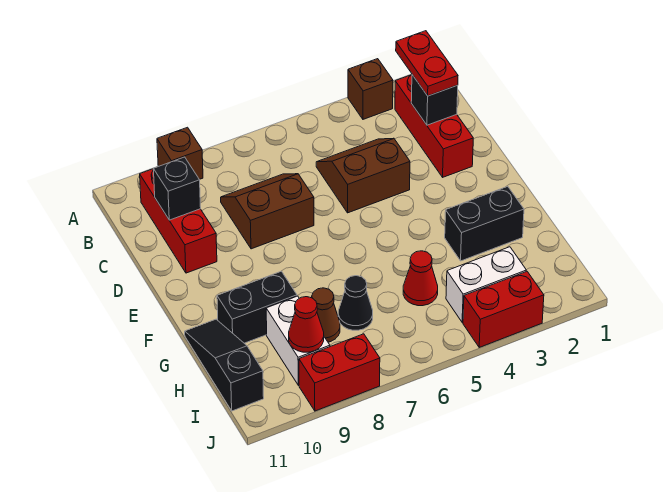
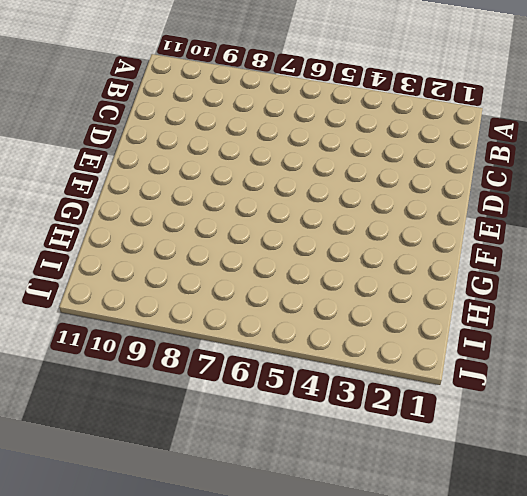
none -> brown 1x1 brick [348,59,393,119]
none -> brown 1x1 brick [157,127,203,179]
none -> red 1x3 brick [395,75,473,177]

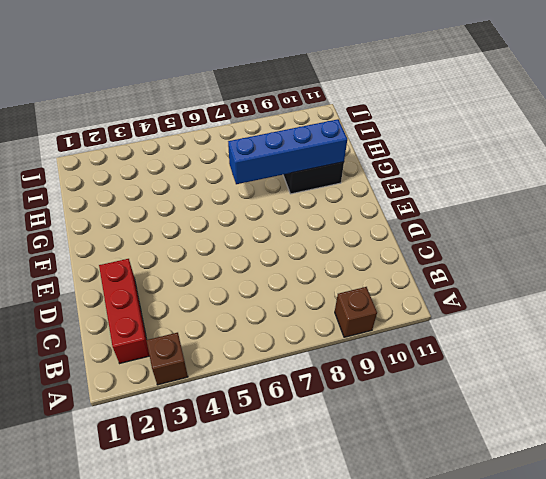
blue 1x4 brick [228,119,347,184] -> none
none -> red 1x3 brick [140,169,217,273]
none -> brown 2x2 slope [316,138,410,213]
none -> brown 2x2 slope [221,174,314,249]

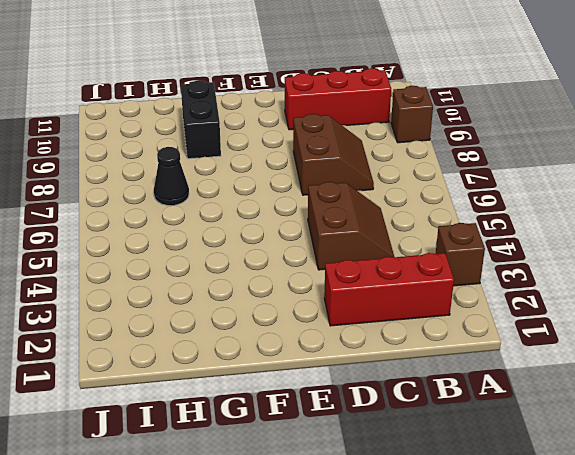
none -> black 1x2 brick [445,186,524,261]
none -> black 1x3 slope [185,319,264,411]
none -> red 1x1 cone [403,251,438,306]

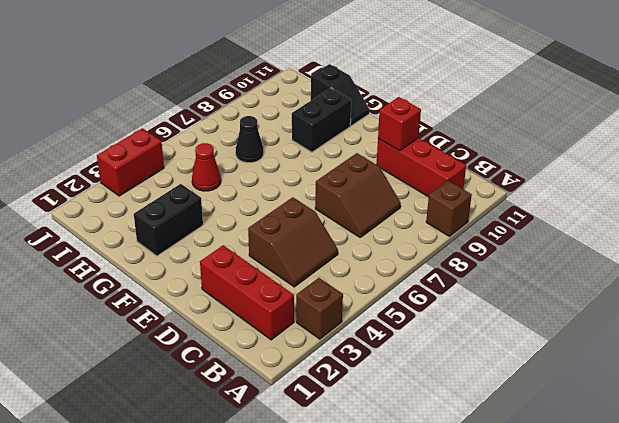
red 1x1 brick [378,97,421,151] -> none
black 1x2 slope [311,64,370,126] -> black 1x3 slope [185,319,264,411]
none -> brown 1x1 cone [312,288,340,342]
none -> white 1x2 brick [266,296,330,385]
none -> white 1x2 brick [446,247,526,322]

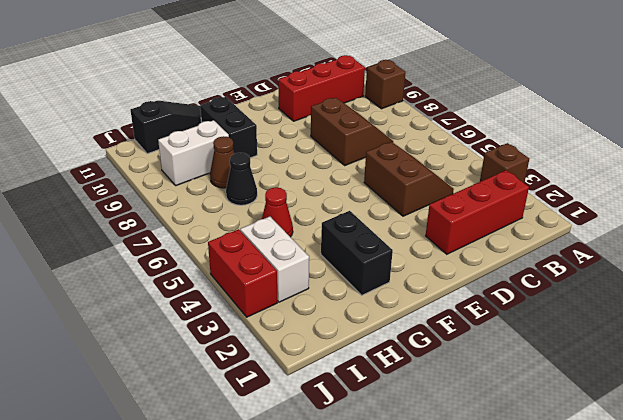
none -> red 1x2 brick [299,334,380,411]
none -> black 1x1 brick [411,75,458,125]
none -> black 1x1 brick [154,157,201,220]

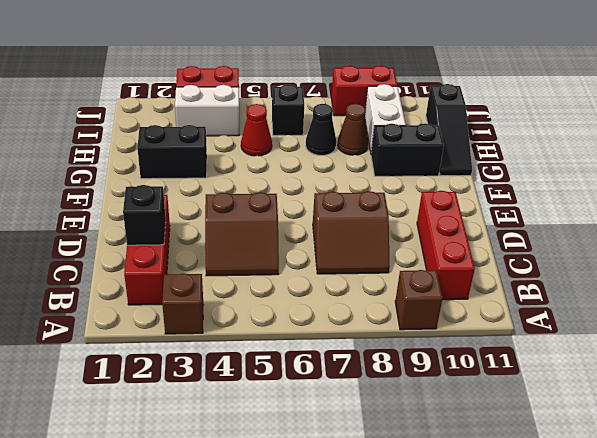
black 1x1 brick [272,85,304,136] -> black 1x1 brick moved to [154,157,201,220]
none -> red 1x1 cone [289,297,324,352]
none -> red 1x2 plate [396,31,458,96]

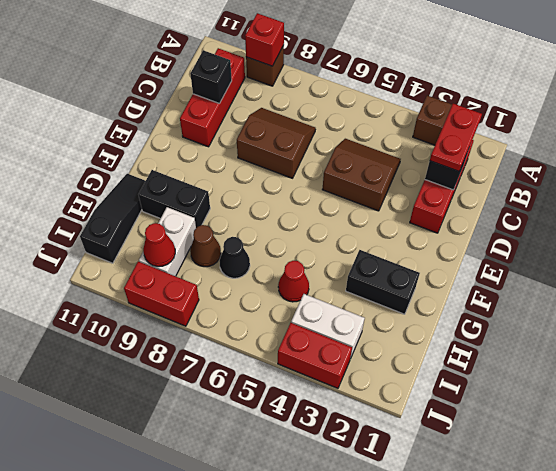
red 1x1 brick [245,13,284,66] -> none

